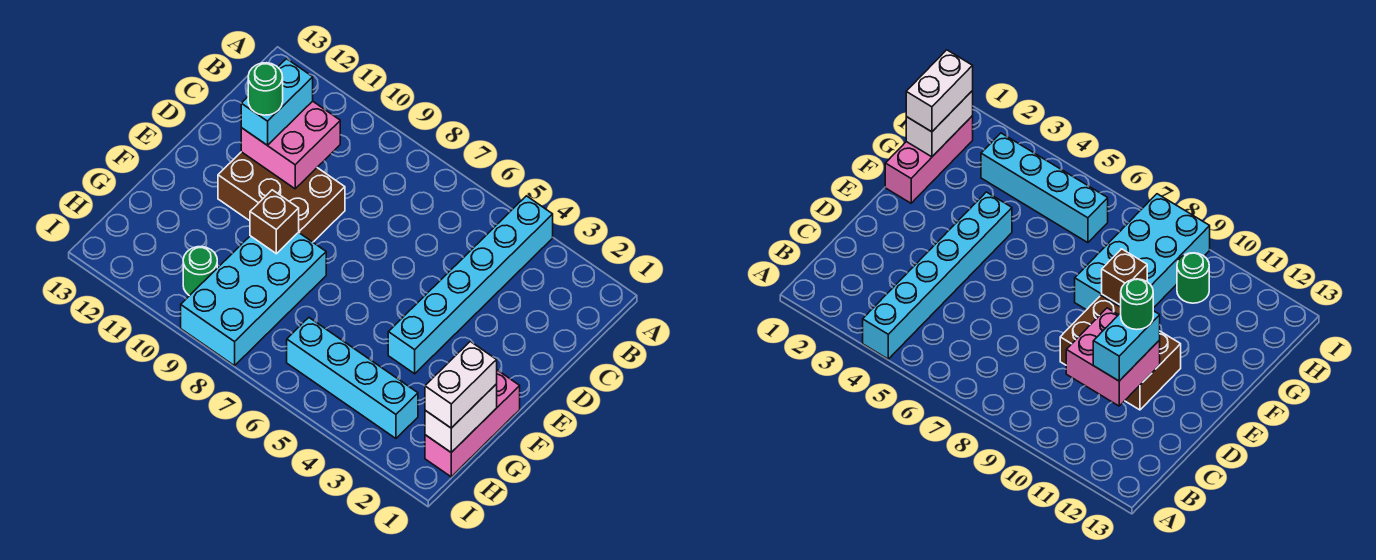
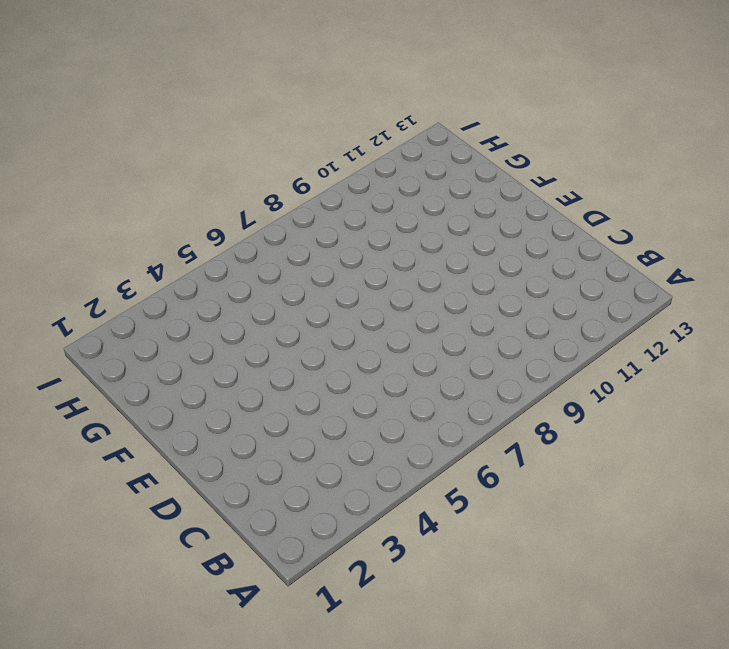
none -> cyan 1x6 brick [388,196,553,374]
none -> brown 2x3 brick [218,152,345,242]
none -> pink 1x3 brick [425,370,520,477]

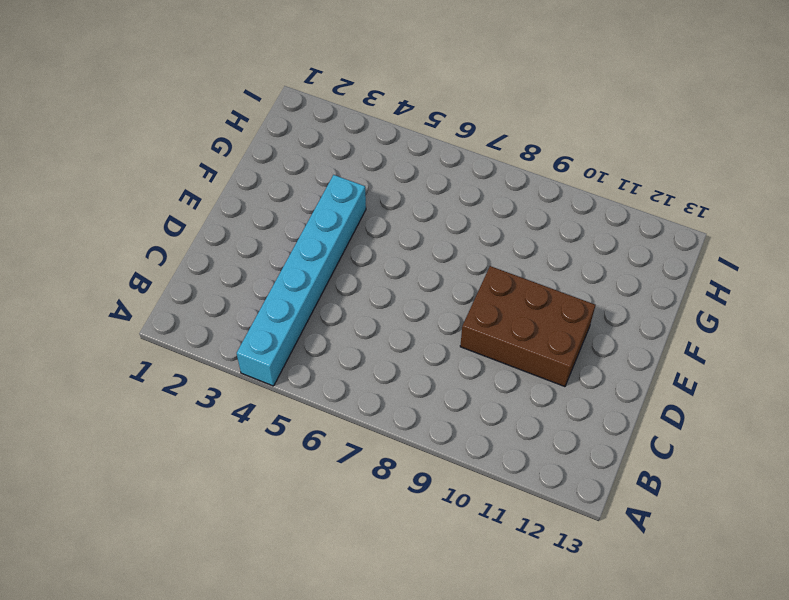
none -> pink 1x3 brick [425,370,520,477]
none -> cyan 2x4 brick [181,232,326,366]
none -> cyan 1x4 brick [287,318,418,438]

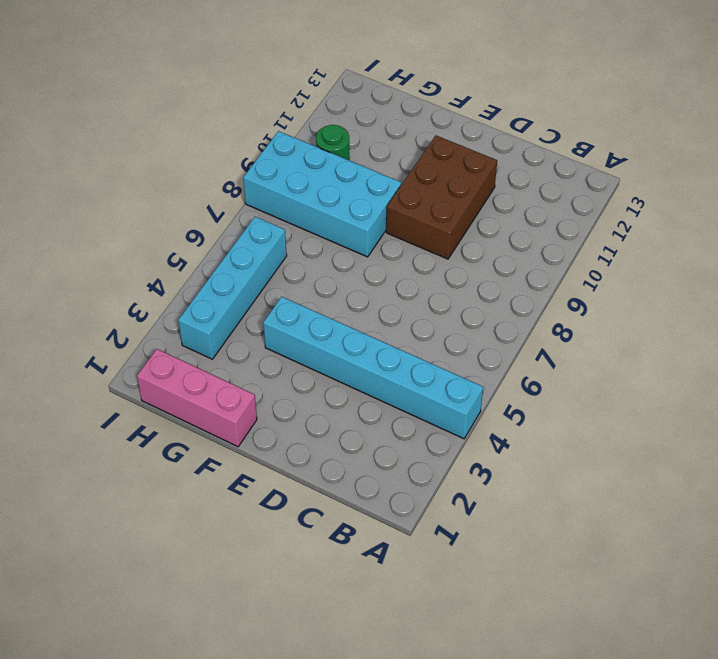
none -> pink 2x2 brick [241,101,340,189]
none -> brown 1x1 brick [250,190,299,254]
none -> white 1x2 brick [425,384,497,452]

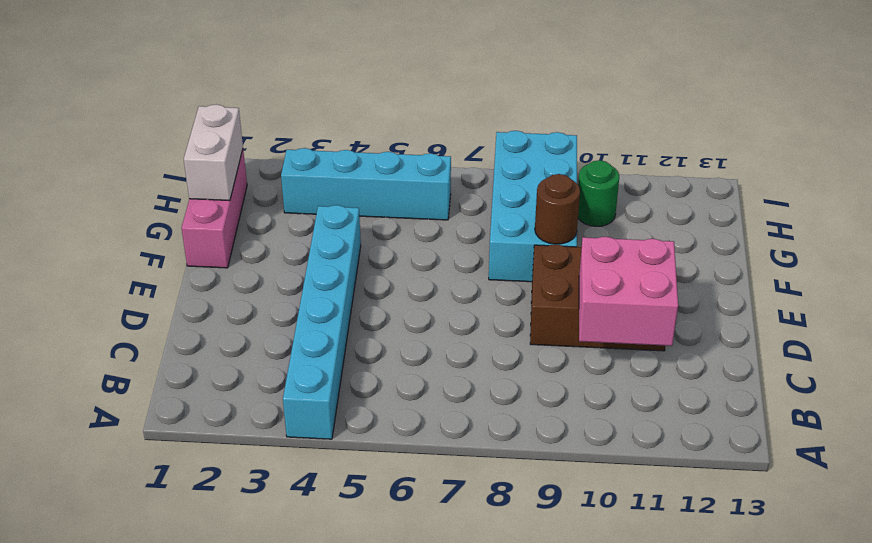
brown 1x1 round brick [535,174,580,244] -> brown 1x1 brick [250,190,299,254]
none -> cyan 1x2 brick [241,59,313,145]
none -> white 1x2 brick [425,341,497,428]
none -> green 1x1 round brick [248,63,283,115]

